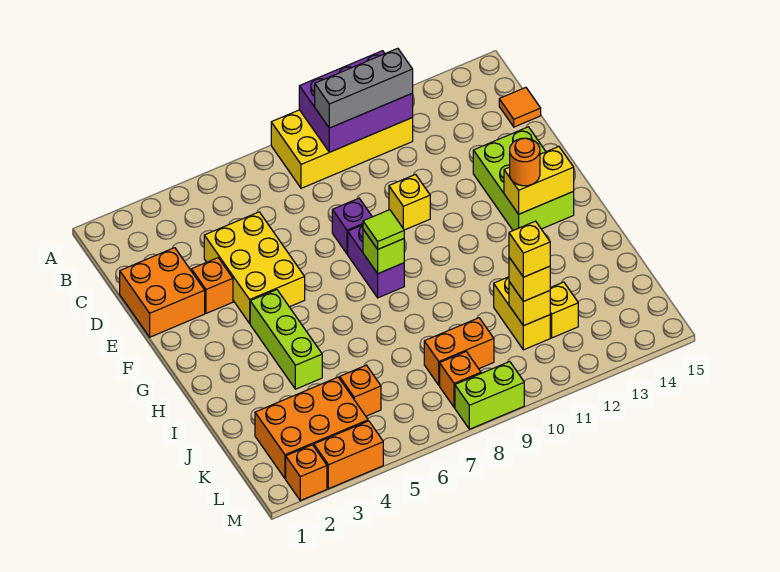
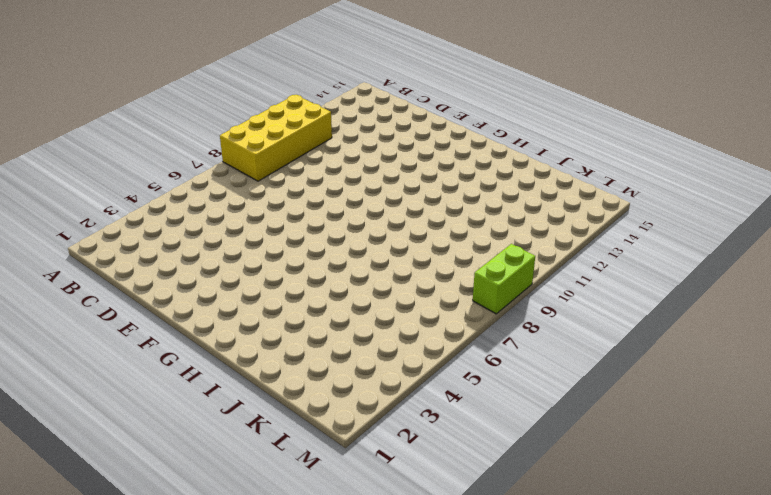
none -> orange 1x1 tile [499,87,541,127]
none -> orange 2x2 brick [120,248,205,337]
none -> yellow 2x3 brick [204,212,305,323]

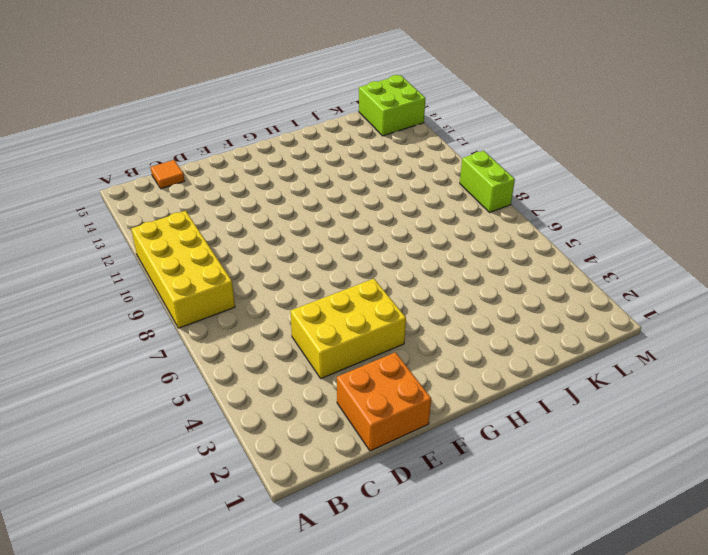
lime 2x2 brick [359,75,426,136] -> none
none -> orange 1x1 brick [191,258,233,313]
none -> purple 1x1 brick [332,198,372,254]
none -> yellow 1x1 brick [389,175,430,230]

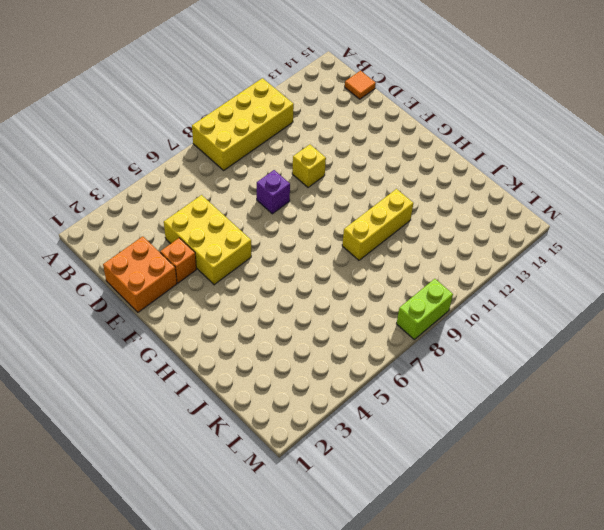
yellow 1x3 brick [342,189,413,260] -> none
none -> lime 2x3 brick [473,127,574,230]
none -> purple 1x2 brick [348,225,404,298]
none -> lime 1x3 brick [250,290,322,389]

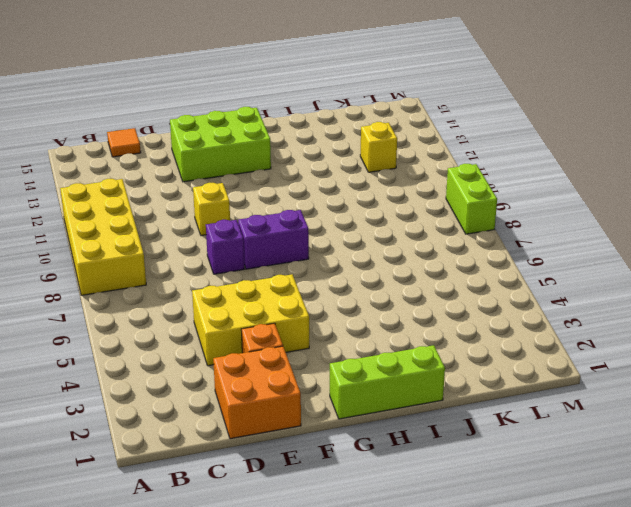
lime 1x3 brick [330,345,445,419] -> lime 1x3 brick moved to [250,290,322,389]
none -> yellow 1x2 brick [494,277,550,350]
none -> orange 2x3 brick [255,377,368,479]
none -> orange 1x1 brick [340,365,381,416]

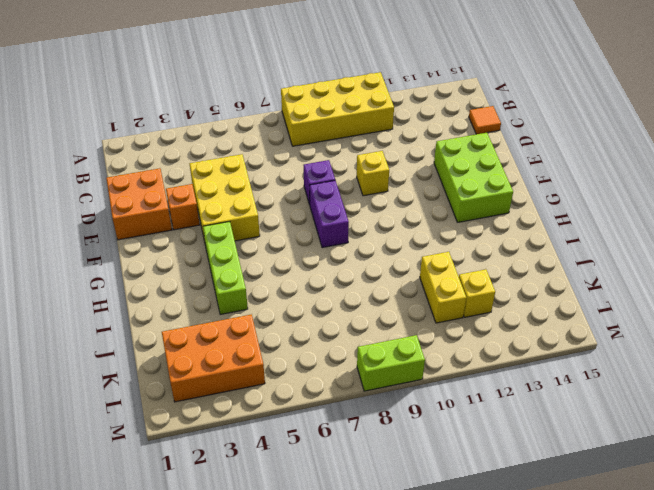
none -> orange 1x1 brick [340,365,381,416]
none -> orange 1x2 brick [424,318,494,385]
none -> orange 1x1 brick [440,352,481,407]

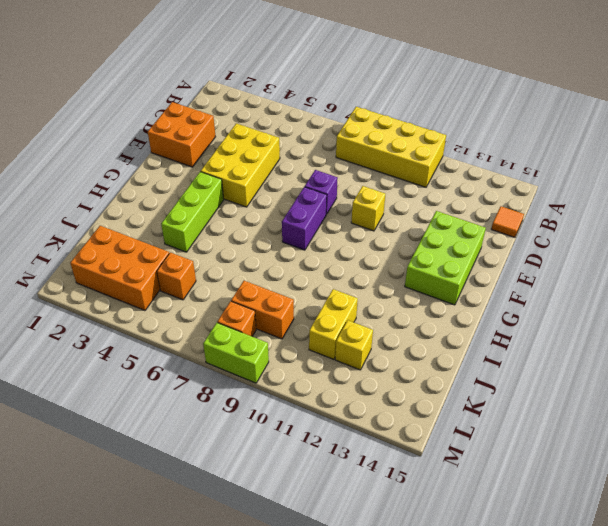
none -> orange 1x1 brick [191,258,233,313]
none -> orange 1x1 brick [286,445,327,500]
none -> orange 1x2 brick [314,421,383,489]

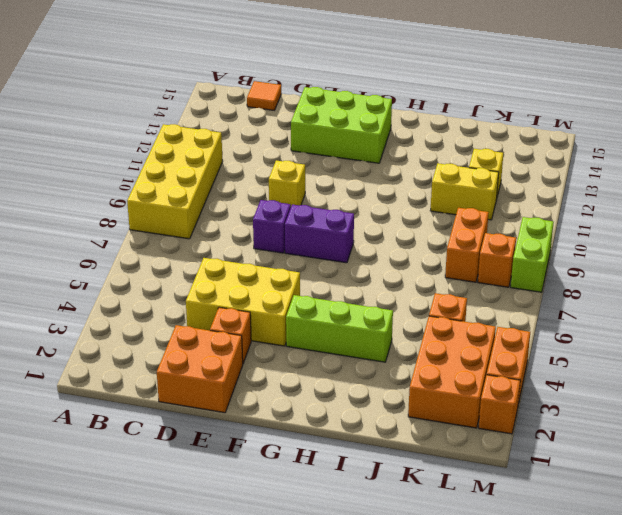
none -> purple 2x3 brick [299,51,413,152]
none -> lime 1x1 brick [363,229,404,274]
none -> yellow 1x2 brick [504,147,574,214]

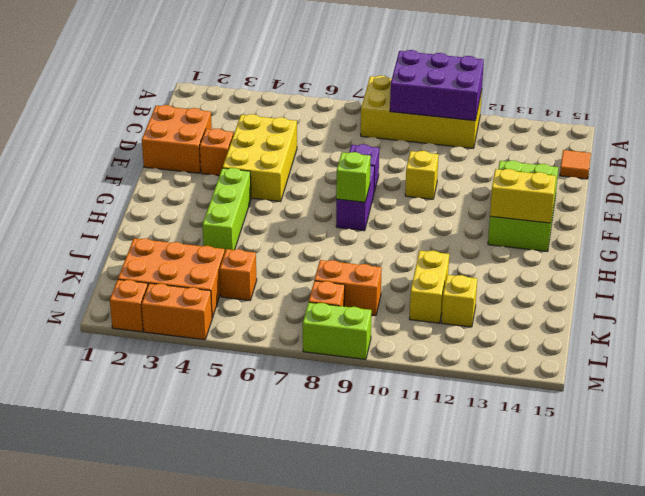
none -> yellow 1x1 brick [509,282,550,326]
none -> grey 1x3 brick [315,48,413,128]
none -> lime 1x1 tile [363,210,404,249]

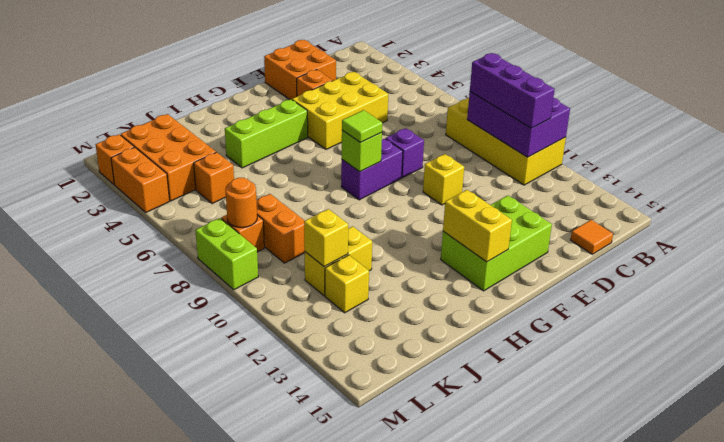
purple 1x3 brick [470,53,555,128] -> grey 1x3 brick [315,48,413,128]
orange 1x1 round brick [225,178,257,228] -> orange 1x1 round brick moved to [510,138,540,186]
none -> yellow 1x1 brick [509,257,550,301]
none -> yellow 1x1 brick [509,221,550,277]

